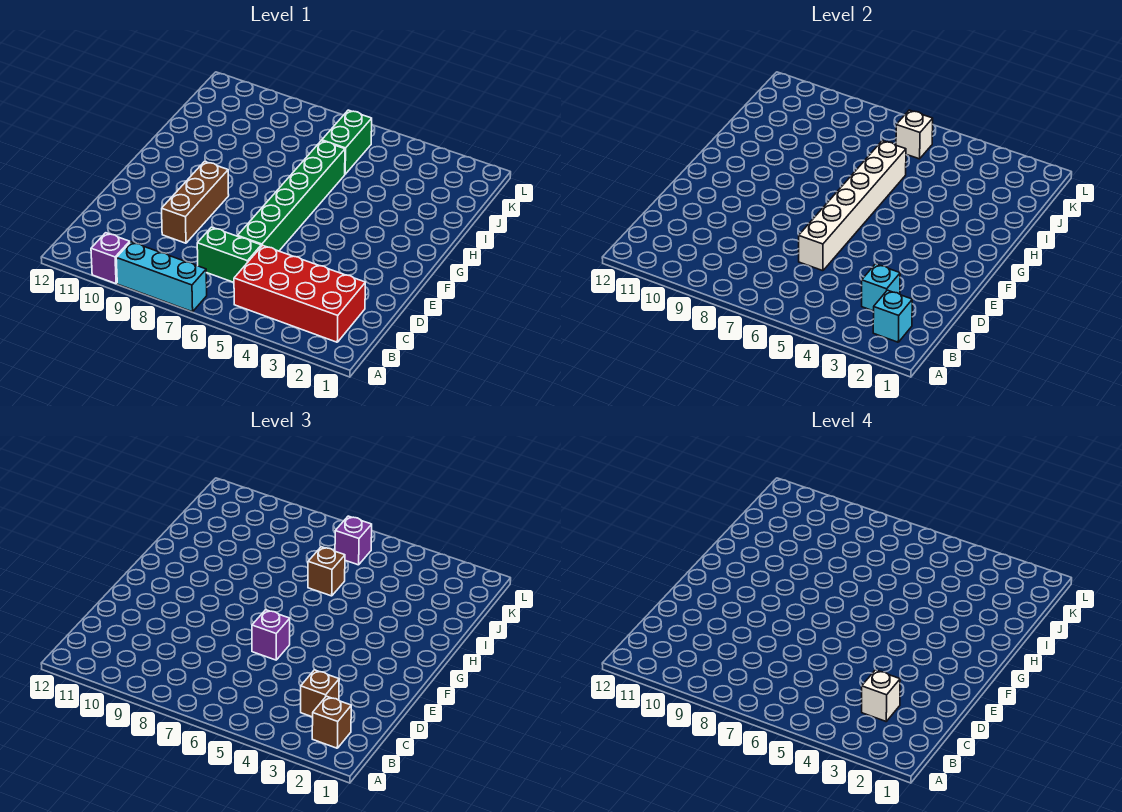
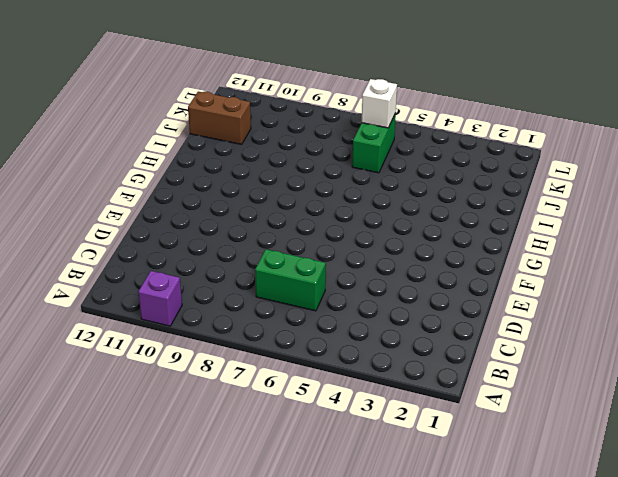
brown 1x2 brick [188,92,251,144] -> none
none -> cyan 1x3 brick [116,242,207,312]
none -> red 2x4 brick [234,245,365,342]
none -> green 1x6 brick [238,141,345,251]

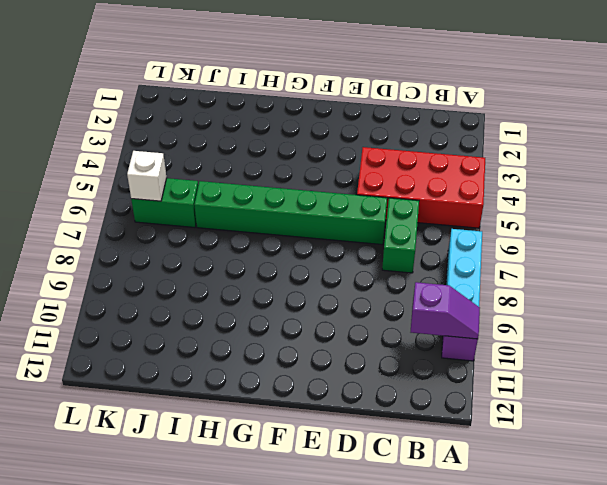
red 2x4 brick [357,147,485,228] -> red 2x4 brick turned to [234,245,365,342]
purple 1x2 slope [411,282,480,339] -> none
none -> brown 1x3 brick [162,161,229,243]
none -> cyan 1x1 brick [873,290,912,342]
none -> cyan 1x1 brick [862,264,900,311]

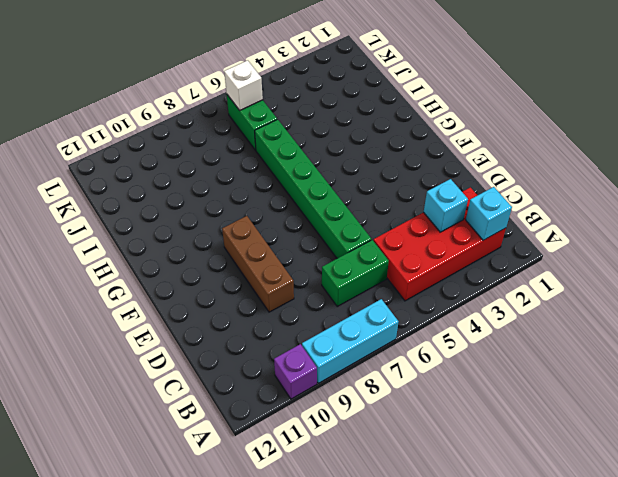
none -> white 1x6 brick [799,141,906,271]
none -> brown 1x1 brick [312,696,351,748]
none -> brown 1x1 brick [301,670,339,717]

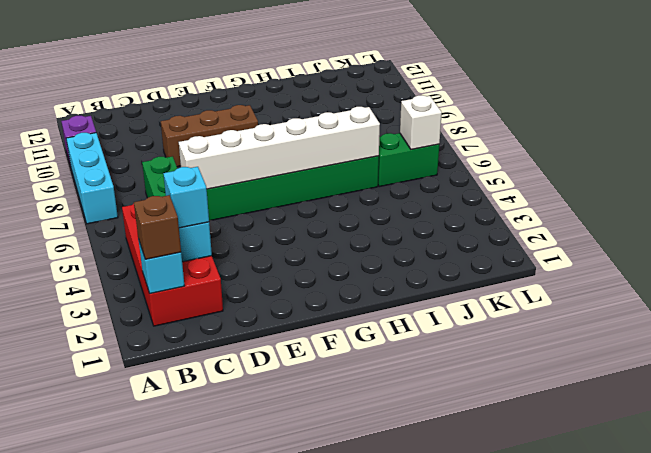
cyan 1x1 brick [163,167,209,228] -> brown 1x1 brick [301,670,339,717]
none -> purple 1x1 brick [252,610,290,660]
none -> brown 1x1 brick [308,547,345,596]
none -> purple 1x1 brick [335,516,372,565]

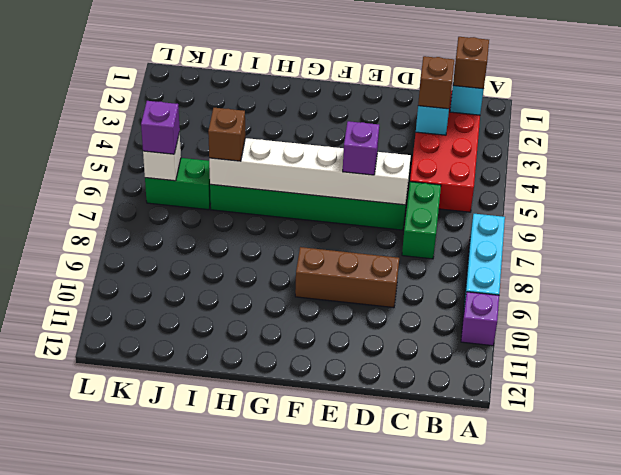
none -> white 1x1 brick [862,670,900,721]

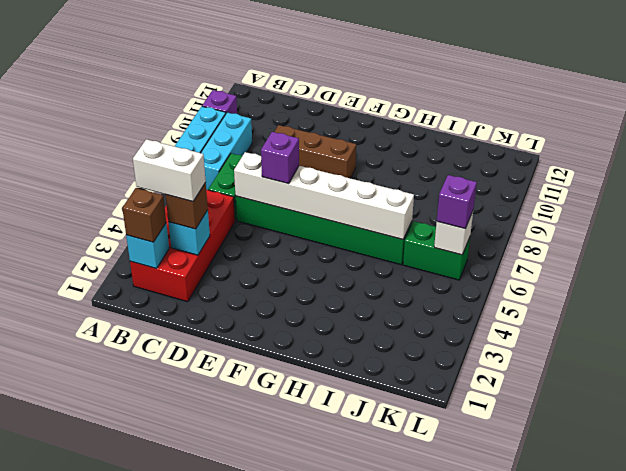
white 1x2 brick [133,139,206,202] -> white 1x1 brick [862,670,900,721]
cyan 1x3 brick [201,113,252,190] -> none
none -> brown 1x1 brick [308,547,345,596]

